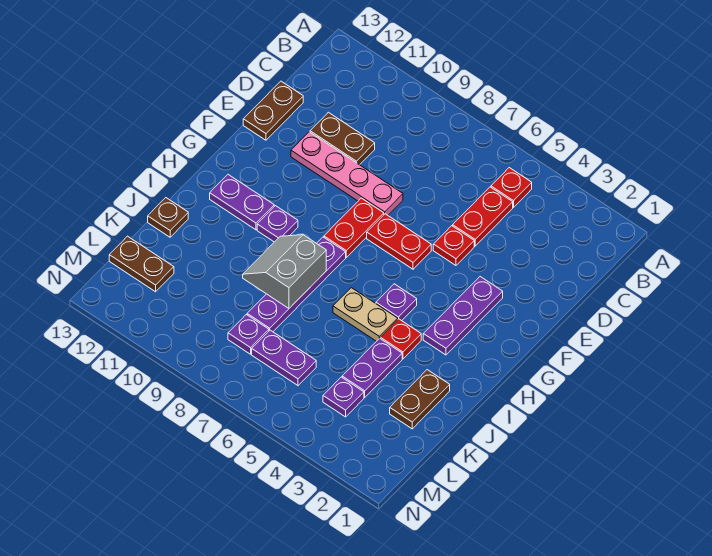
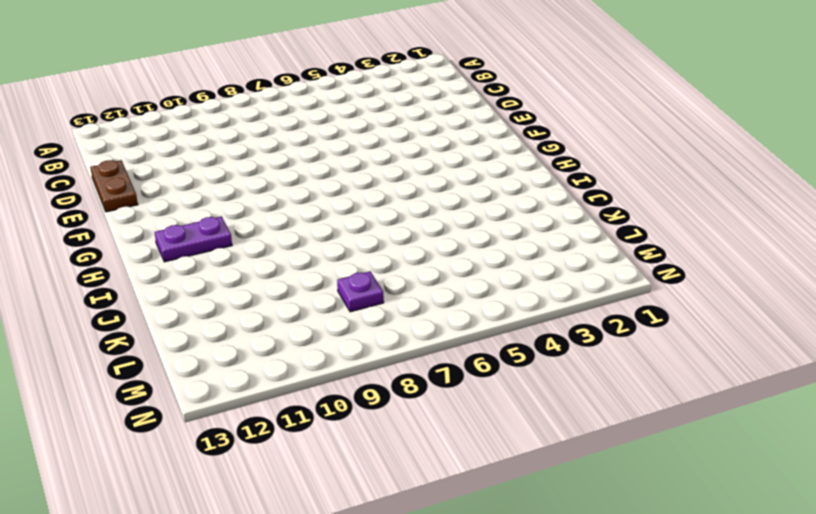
none -> red 1x1 plate [491,168,532,207]
none -> red 1x2 plate [453,187,513,246]
none -> brown 1x2 plate [310,112,375,165]

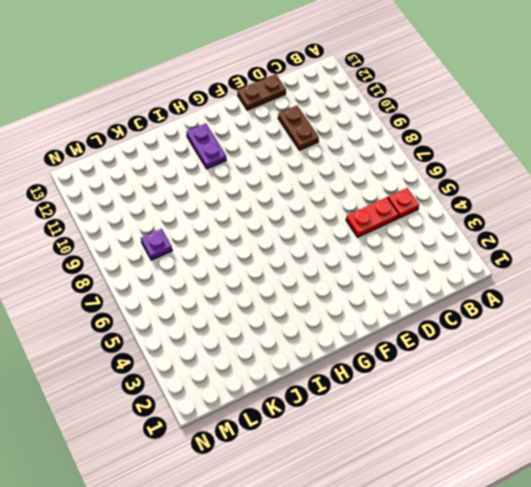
none -> red 1x1 plate [433,226,474,265]
none -> pink 1x4 plate [291,132,403,215]
none -> purple 1x3 plate [423,277,503,355]

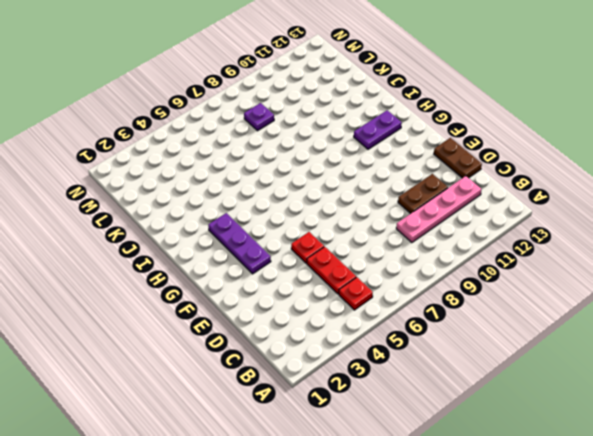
pink 1x4 plate [396,176,482,243] -> pink 1x4 plate moved to [291,132,403,215]
none -> red 1x2 plate [367,214,431,269]
none -> red 1x2 plate [324,198,384,257]
none -> purple 1x1 plate [376,284,417,321]

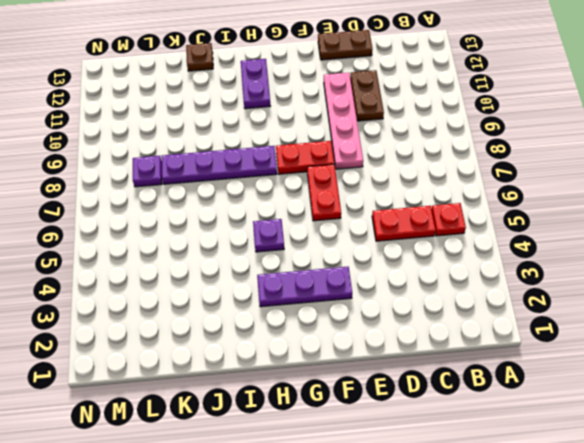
none -> red 1x1 plate [433,226,474,265]
none -> purple 1x1 plate [257,206,298,242]
none -> red 1x1 plate [381,319,421,359]

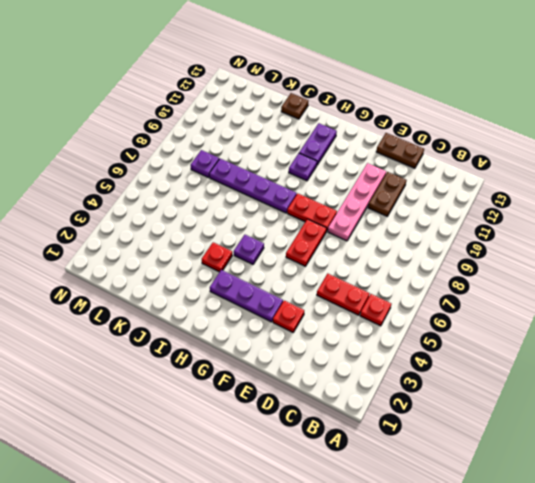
red 1x1 plate [273,301,304,332] -> red 1x1 plate moved to [433,226,474,265]
none -> tan 1x2 plate [333,288,398,341]
none -> brown 1x2 plate [390,370,450,429]
none -> purple 1x2 plate [342,338,402,397]

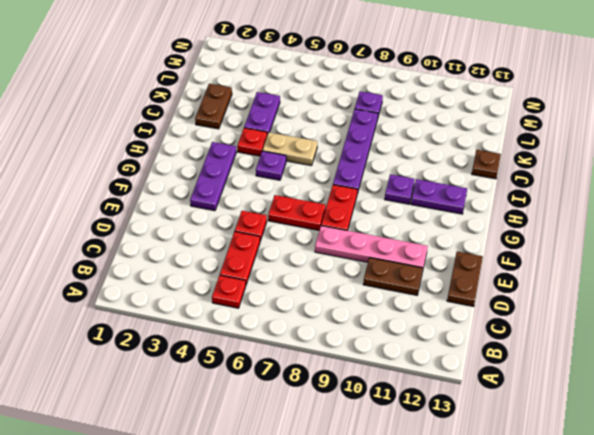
none -> purple 1x1 plate [323,377,364,417]
none -> purple 1x2 plate [252,330,316,385]
none -> brown 1x2 plate [109,236,174,292]

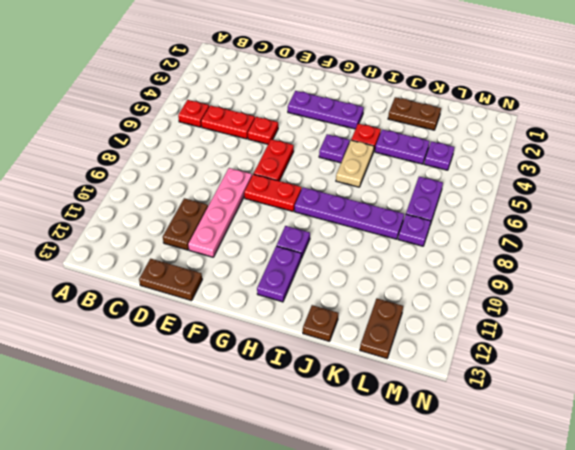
none -> grey 2x2 slope [243,235,326,308]

